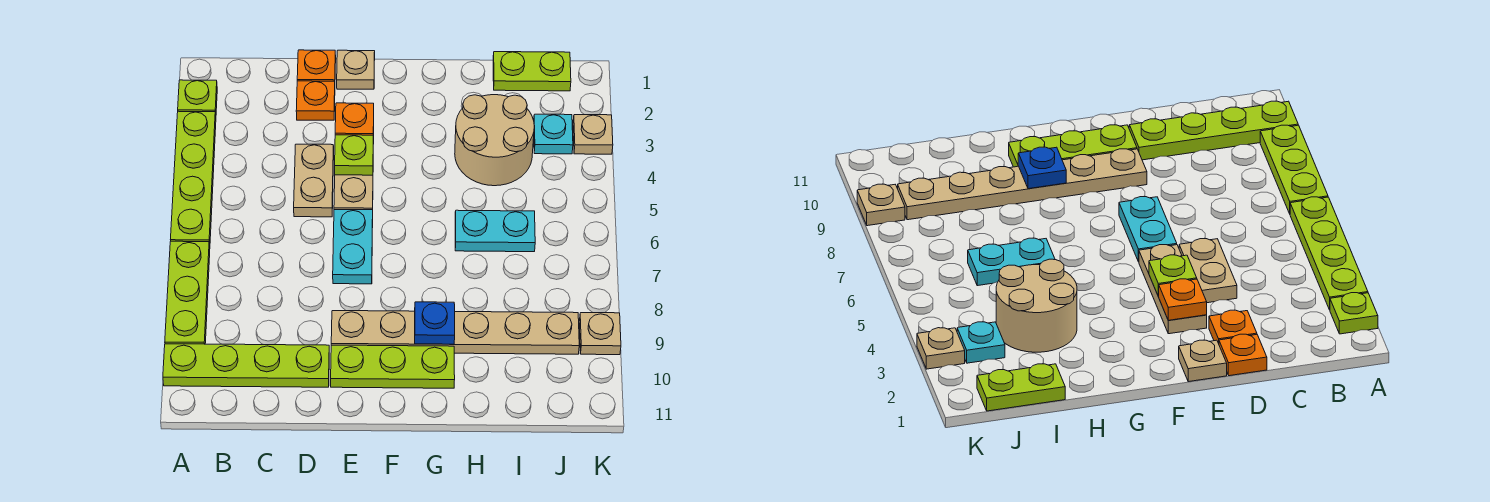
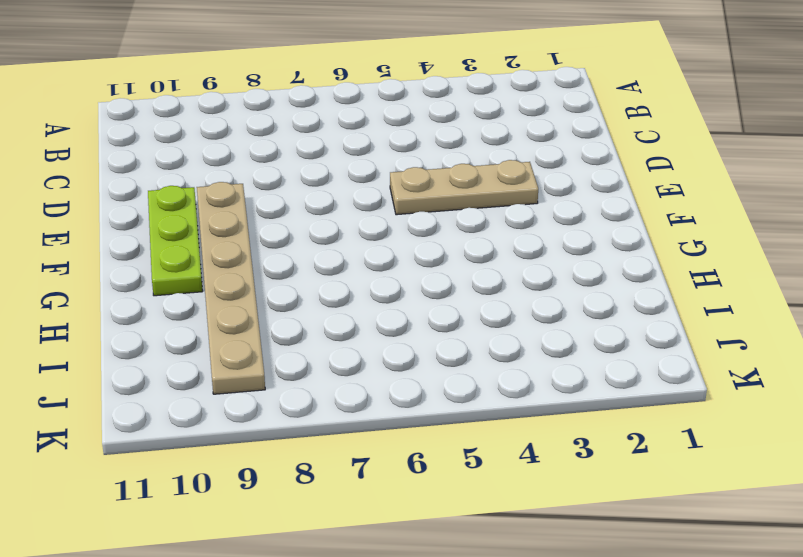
none -> lime 1x1 plate [178,80,217,115]
none -> lime 1x4 plate [171,111,216,246]
none -> lime 1x3 plate [165,241,210,344]

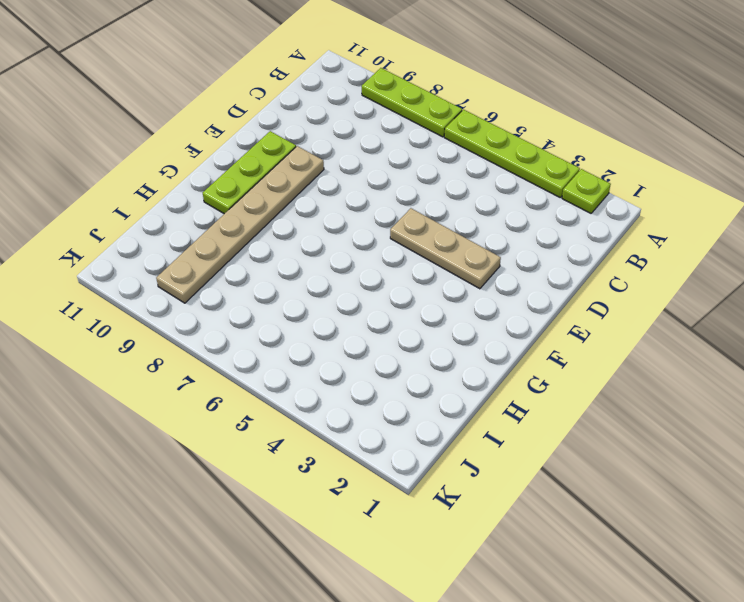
none -> lime 1x4 plate [163,344,329,387]
none -> orange 1x1 plate [297,50,336,82]
none -> orange 1x1 plate [296,81,335,120]

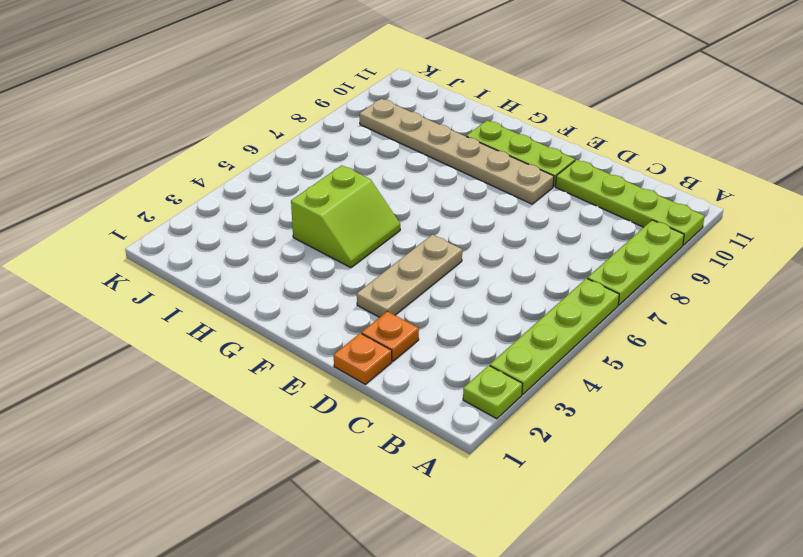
lime 2x2 slope [291,165,400,268] -> tan 2x2 round brick [455,95,534,186]
none -> tan 1x2 plate [294,144,334,217]
none -> tan 1x1 plate [337,50,375,89]
none -> cyan 1x2 plate [333,210,373,284]

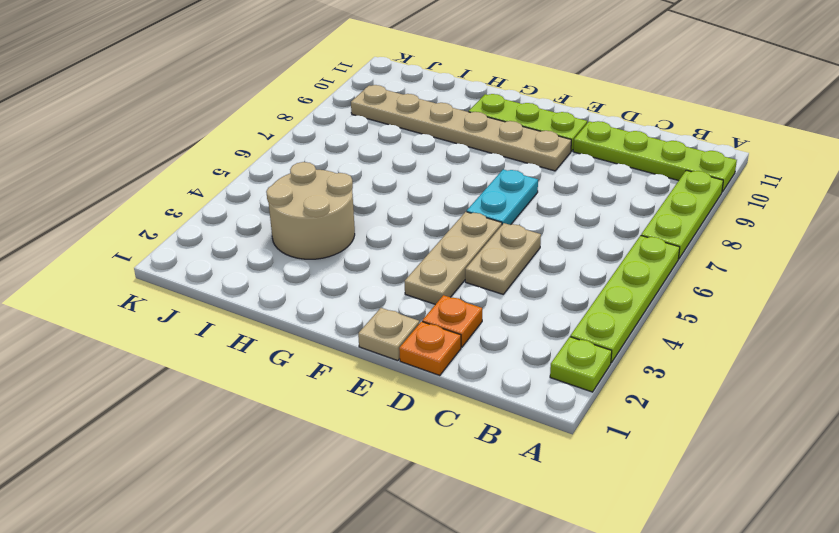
none -> cyan 1x2 plate [455,210,535,252]
none -> lime 1x2 plate [493,52,571,91]
none -> cyan 1x1 plate [534,114,573,154]

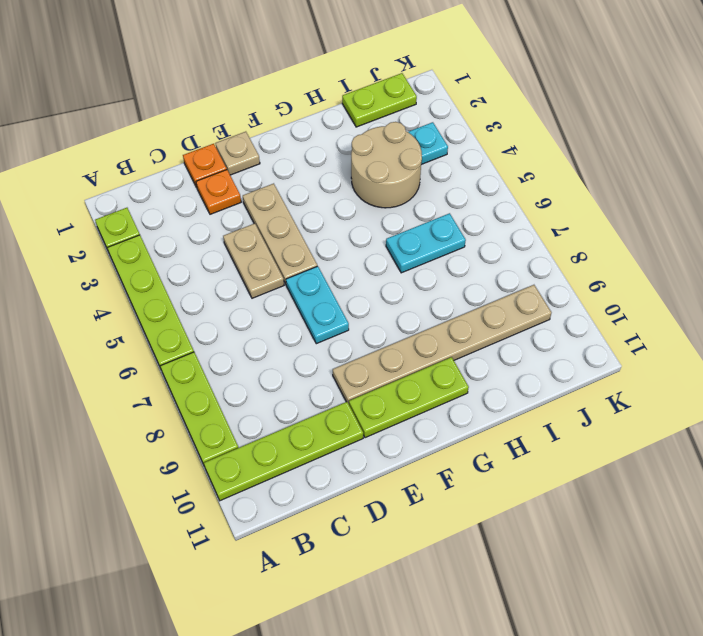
none -> tan 1x1 plate [573,115,613,154]
none -> tan 1x1 plate [579,313,621,355]
none -> orange 1x1 plate [335,103,374,135]

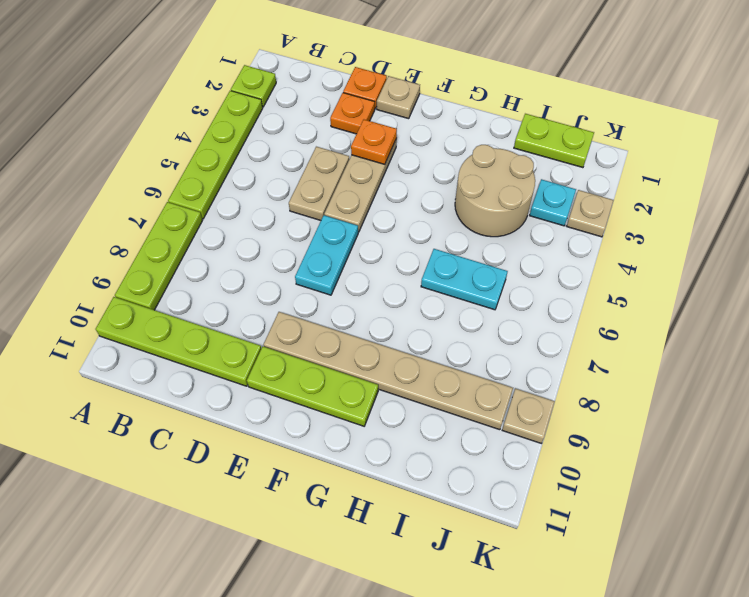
none -> lime 1x1 plate [335,135,373,175]
none -> blue 1x1 plate [415,302,455,344]

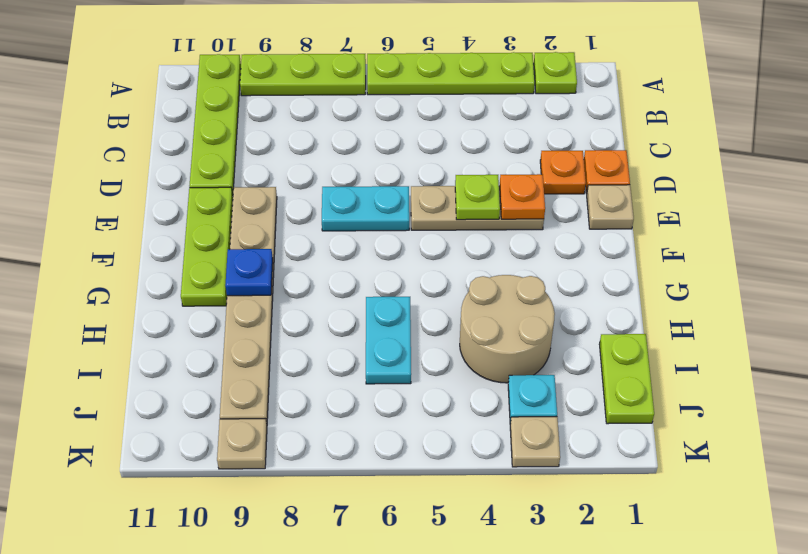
none -> tan 1x2 plate [294,144,334,217]

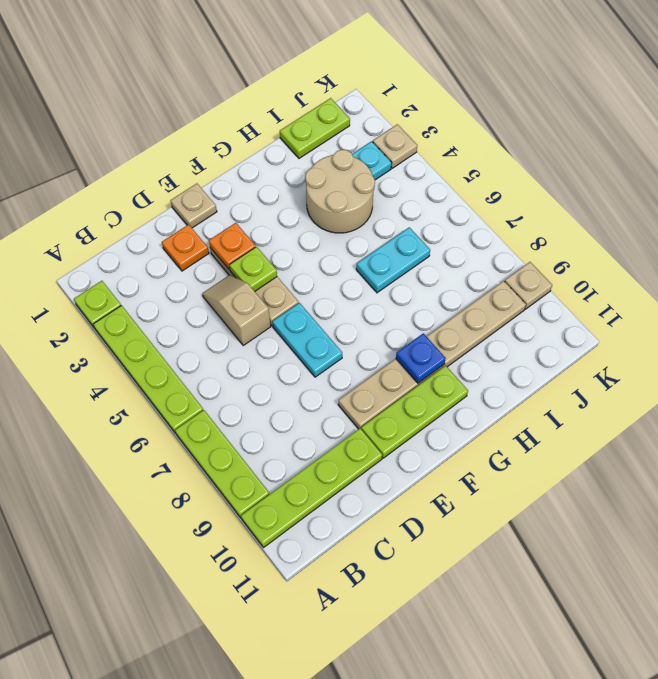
tan 1x2 slope [202,275,271,345] -> tan 1x2 plate [294,144,334,217]
none -> orange 1x1 plate [297,50,336,82]

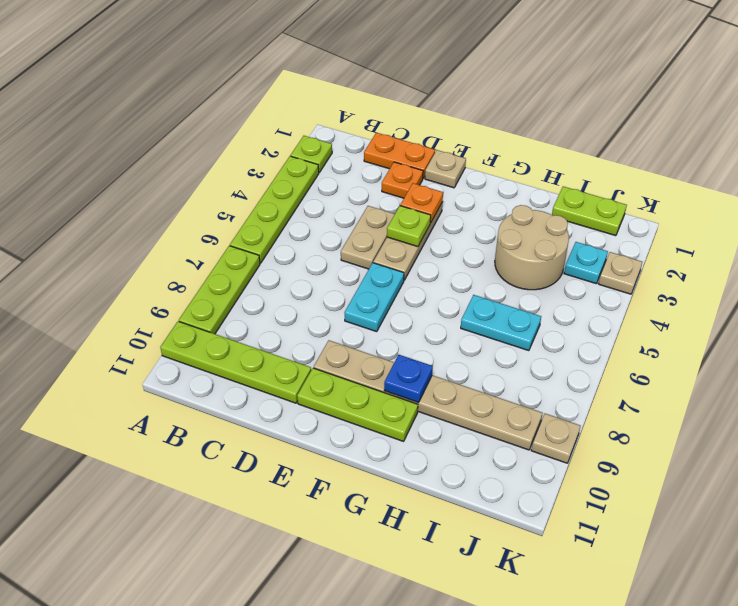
orange 1x2 plate [364,133,435,178] -> orange 1x1 plate [297,50,336,82]

